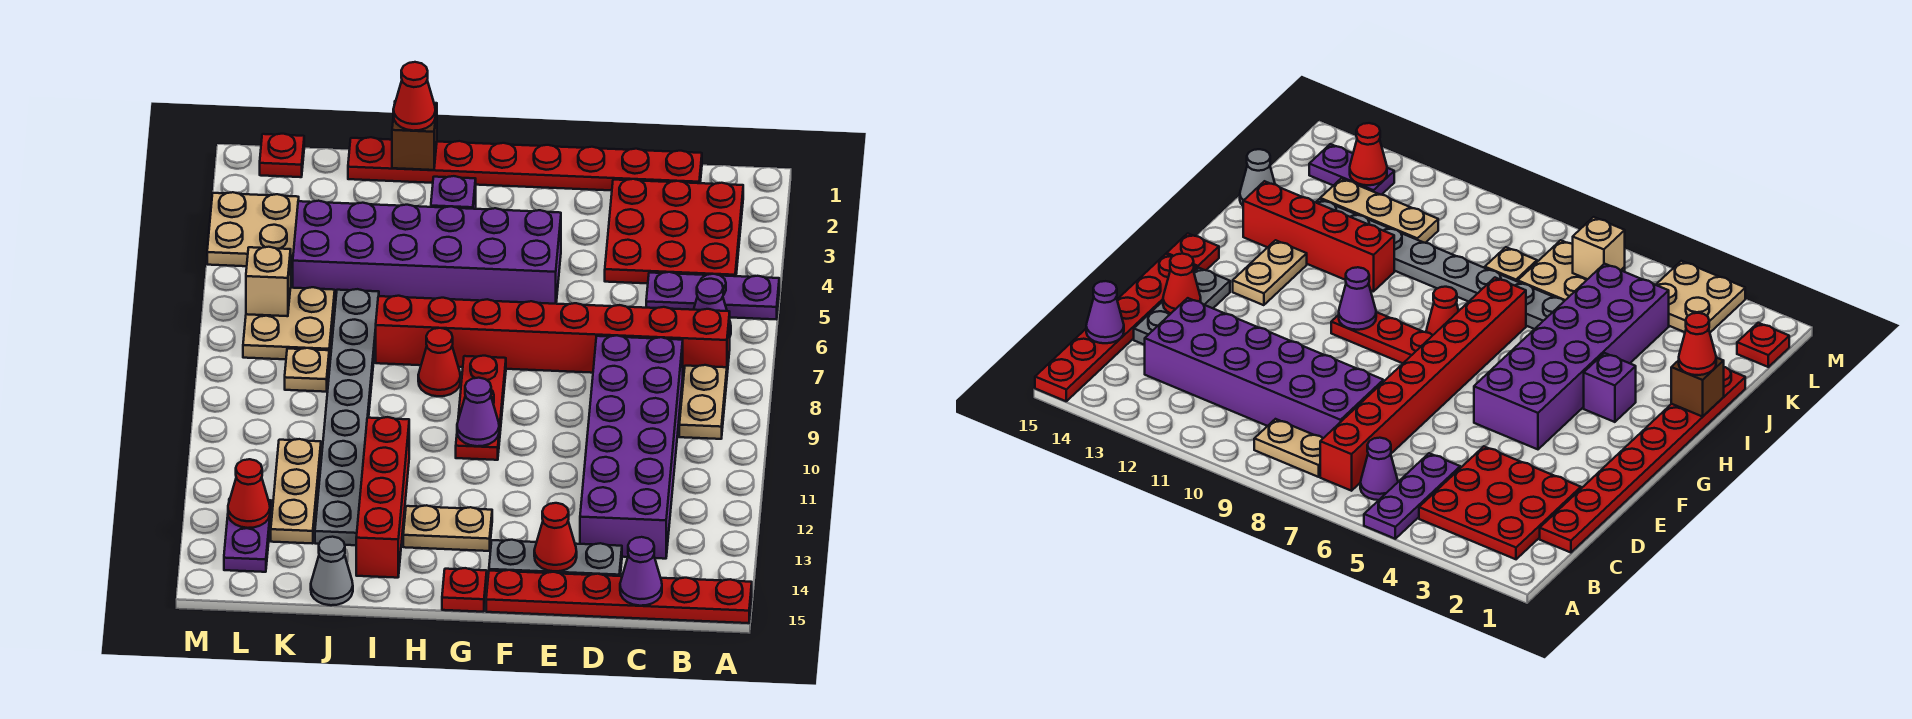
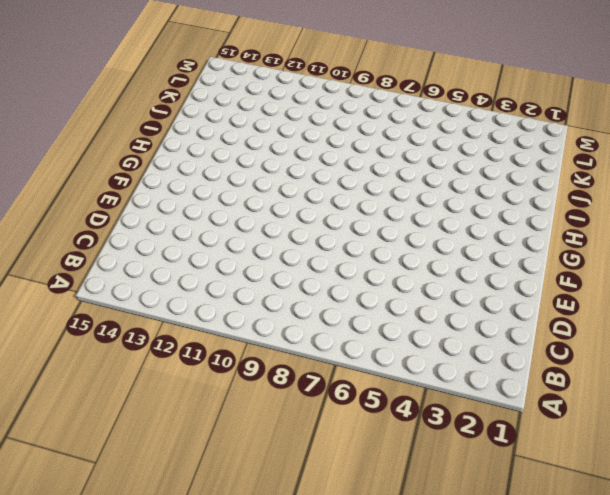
none -> purple 1x3 plate [646,272,779,319]
none -> red 1x6 plate [486,570,752,623]
none -> red 3x3 plate [605,179,743,283]
none -> purple 1x1 cone [694,279,731,335]

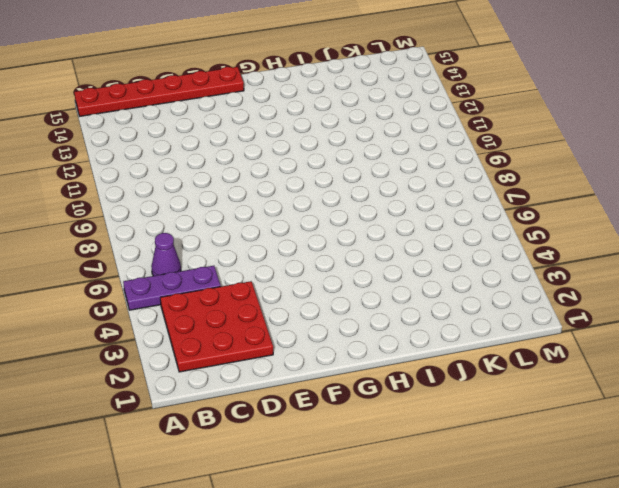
none -> red 1x8 brick [376,296,730,376]
none -> tan 1x2 plate [679,365,727,439]
none -> red 1x8 plate [348,137,702,191]
none -> purple 2x6 brick [580,335,683,559]

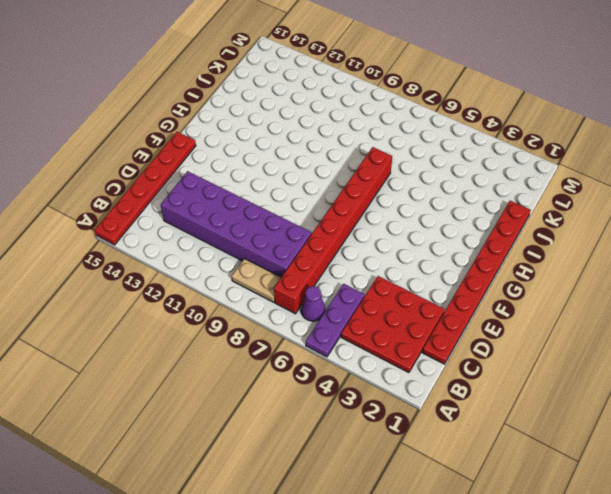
none -> grey 1x3 plate [489,540,622,576]
none -> purple 2x6 brick [293,201,561,304]
none -> red 1x3 plate [456,356,506,460]
none -> tan 1x2 plate [403,505,492,551]

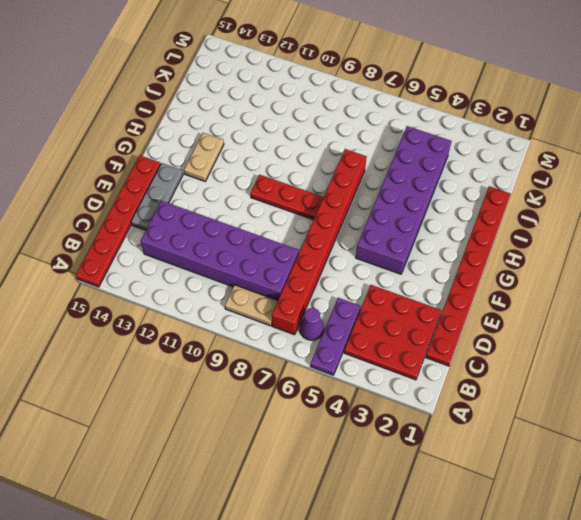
none -> red 1x1 plate [442,568,487,612]
none -> purple 1x1 brick [431,176,476,209]
none -> red 1x1 cone [418,328,460,396]
none -> red 1x4 brick [356,417,409,578]

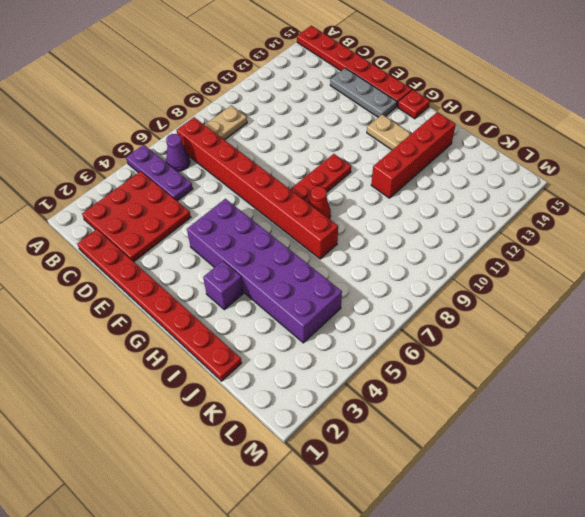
none -> purple 2x6 brick [580,335,683,559]
none -> grey 1x8 plate [315,289,379,545]
none -> grey 1x1 cone [311,537,353,605]
none -> tan 2x2 plate [243,287,335,359]

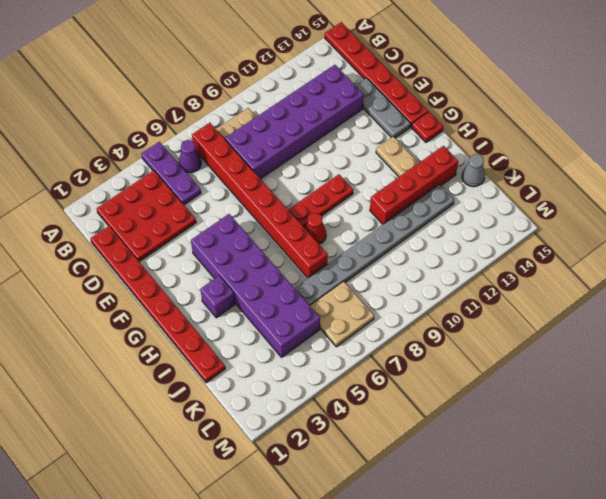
none -> tan 1x1 plate [285,348,329,392]
none -> tan 1x3 plate [271,439,321,544]
none -> red 1x1 plate [260,134,304,177]
none -> tan 2x2 plate [207,192,299,268]

